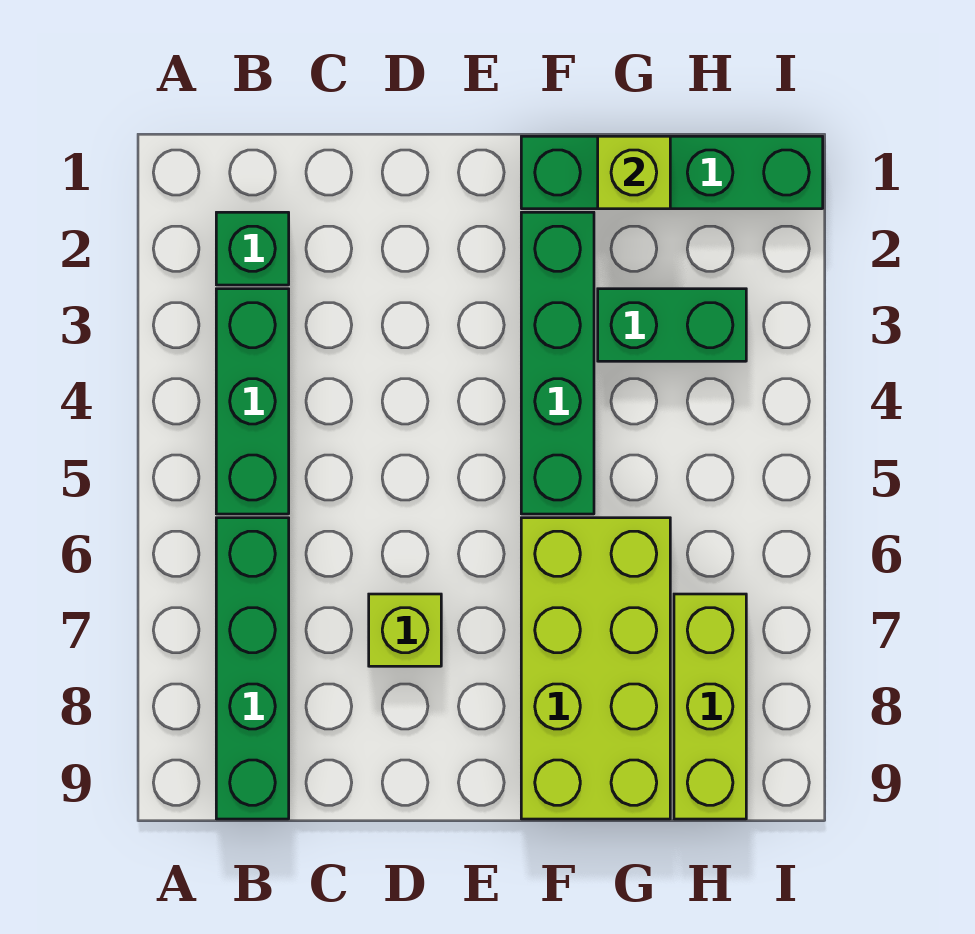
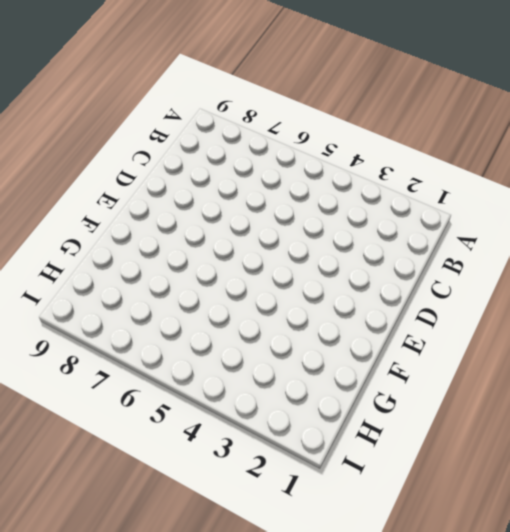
none -> green 1x1 brick [216,212,289,285]
none -> green 1x3 brick [216,289,289,514]

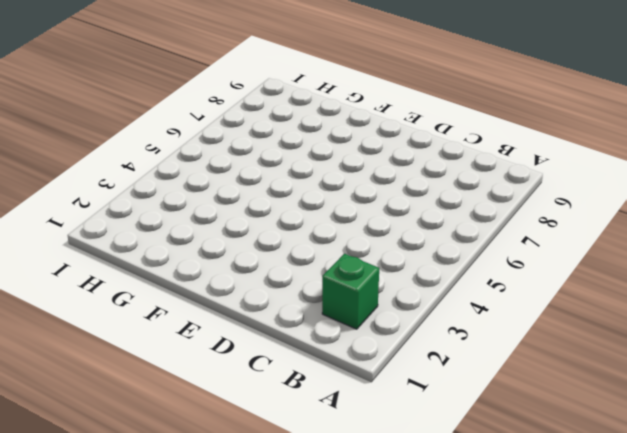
none -> green 1x3 brick [216,289,289,514]
none -> green 1x4 brick [216,518,289,819]

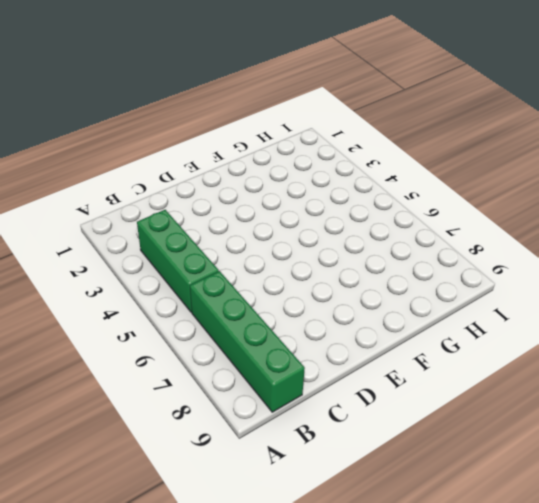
none -> green 1x1 brick [216,212,289,285]
none -> lime 1x1 brick [369,594,441,666]

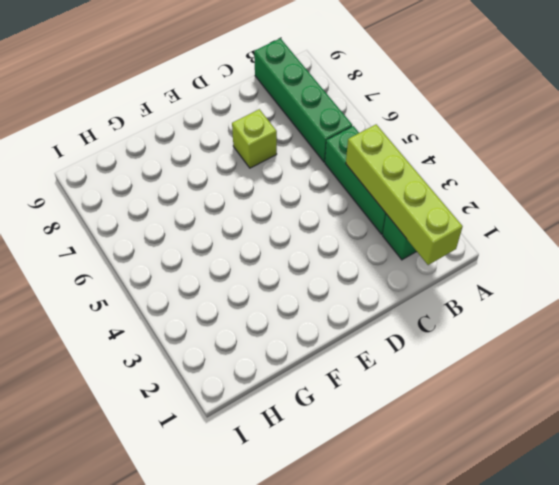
lime 1x4 brick [346,124,463,265] -> none
none -> green 1x4 brick [521,136,823,209]
none -> green 1x4 brick [521,212,594,514]

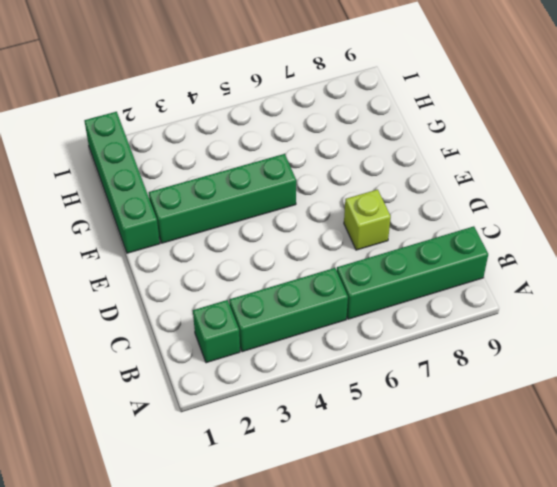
none -> lime 2x4 brick [521,518,670,819]
none -> green 1x2 brick [598,289,746,361]

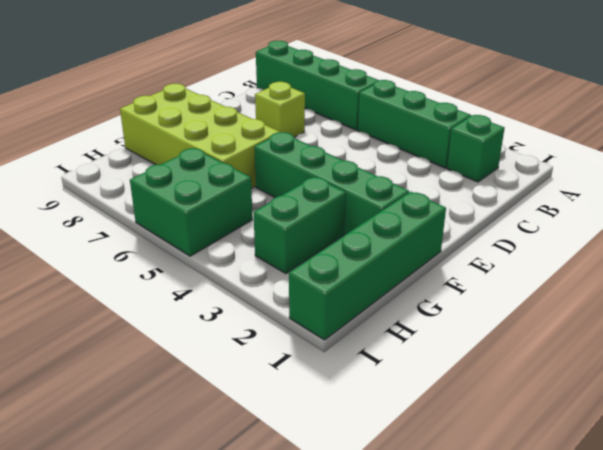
green 2x2 brick [130,148,253,256] -> none
none -> lime 1x3 brick [674,594,746,819]
none -> lime 1x1 brick [598,136,670,209]

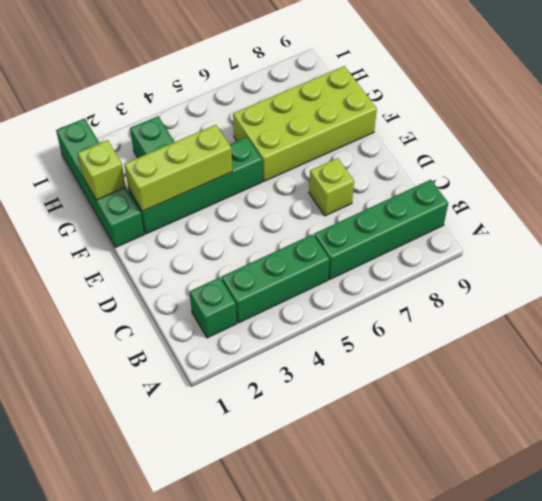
lime 1x3 brick [124,125,232,211] -> lime 1x3 brick moved to [674,594,746,819]

